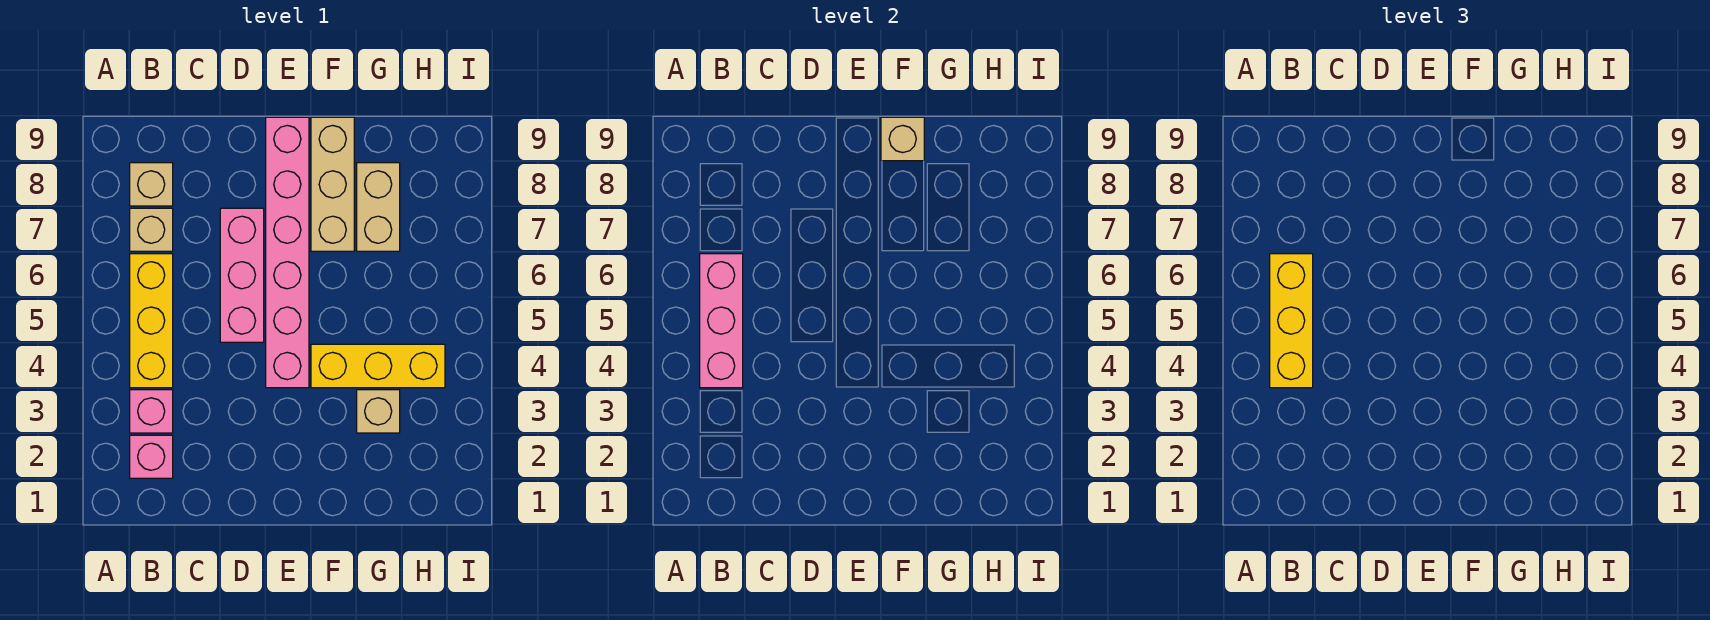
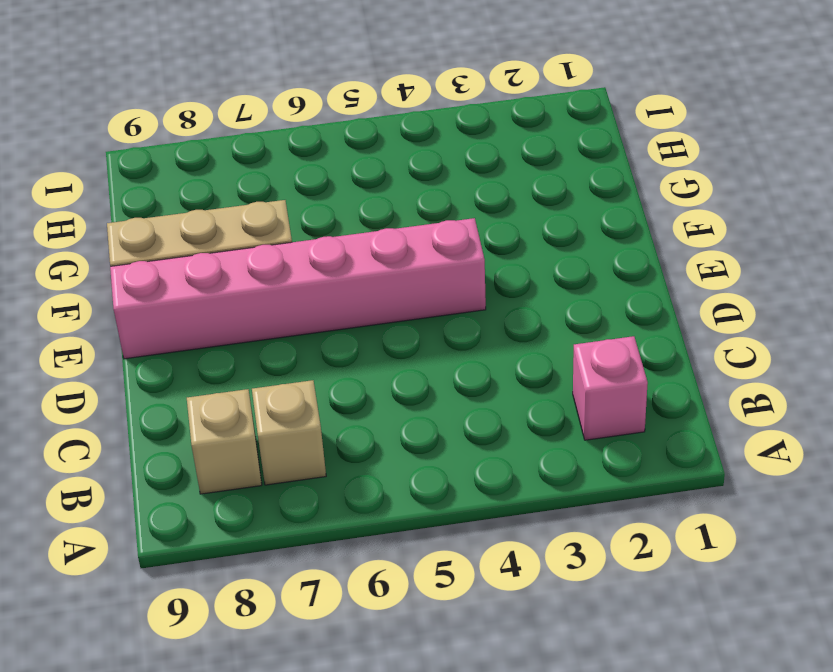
none -> pink 1x1 brick [130,390,173,433]
none -> yellow 1x3 brick [130,254,173,388]
none -> pink 1x3 brick [220,208,264,342]

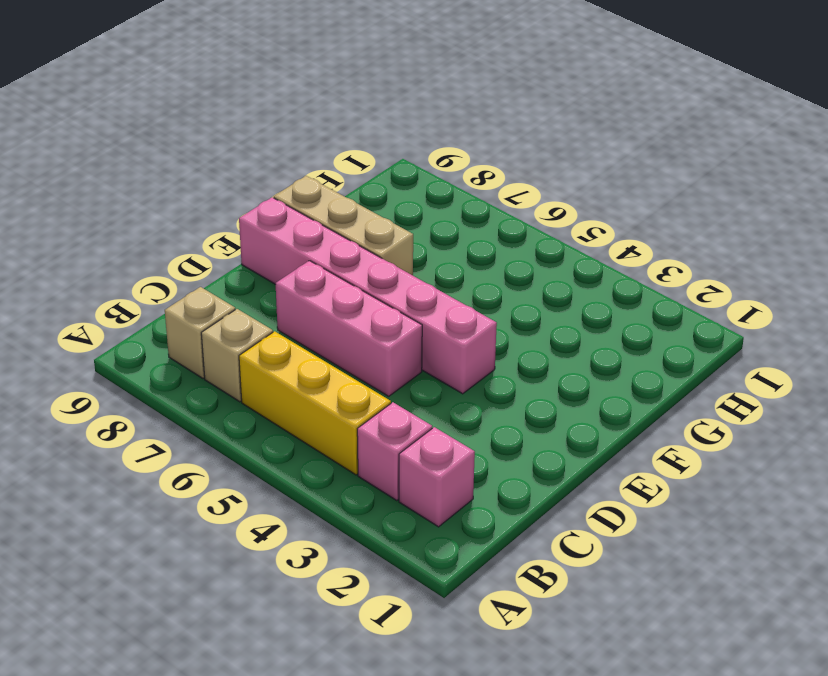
none -> yellow 1x3 brick [311,344,445,388]
none -> tan 1x1 brick [357,390,400,433]
none -> tan 1x2 brick [357,163,400,251]

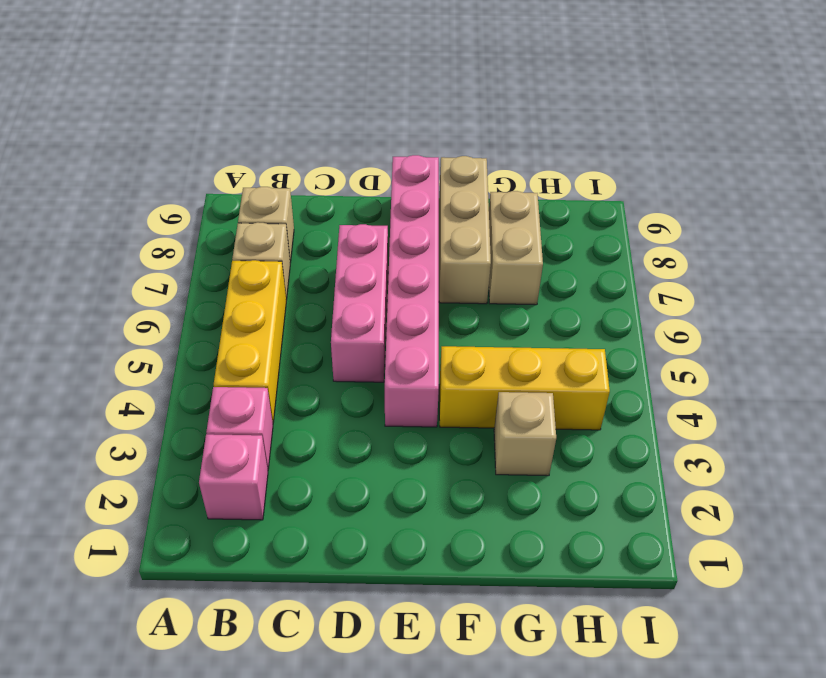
none -> pink 1x3 brick [700,254,743,388]
none -> tan 1x1 brick [881,117,924,161]
none -> yellow 1x3 brick [1270,254,1313,388]

